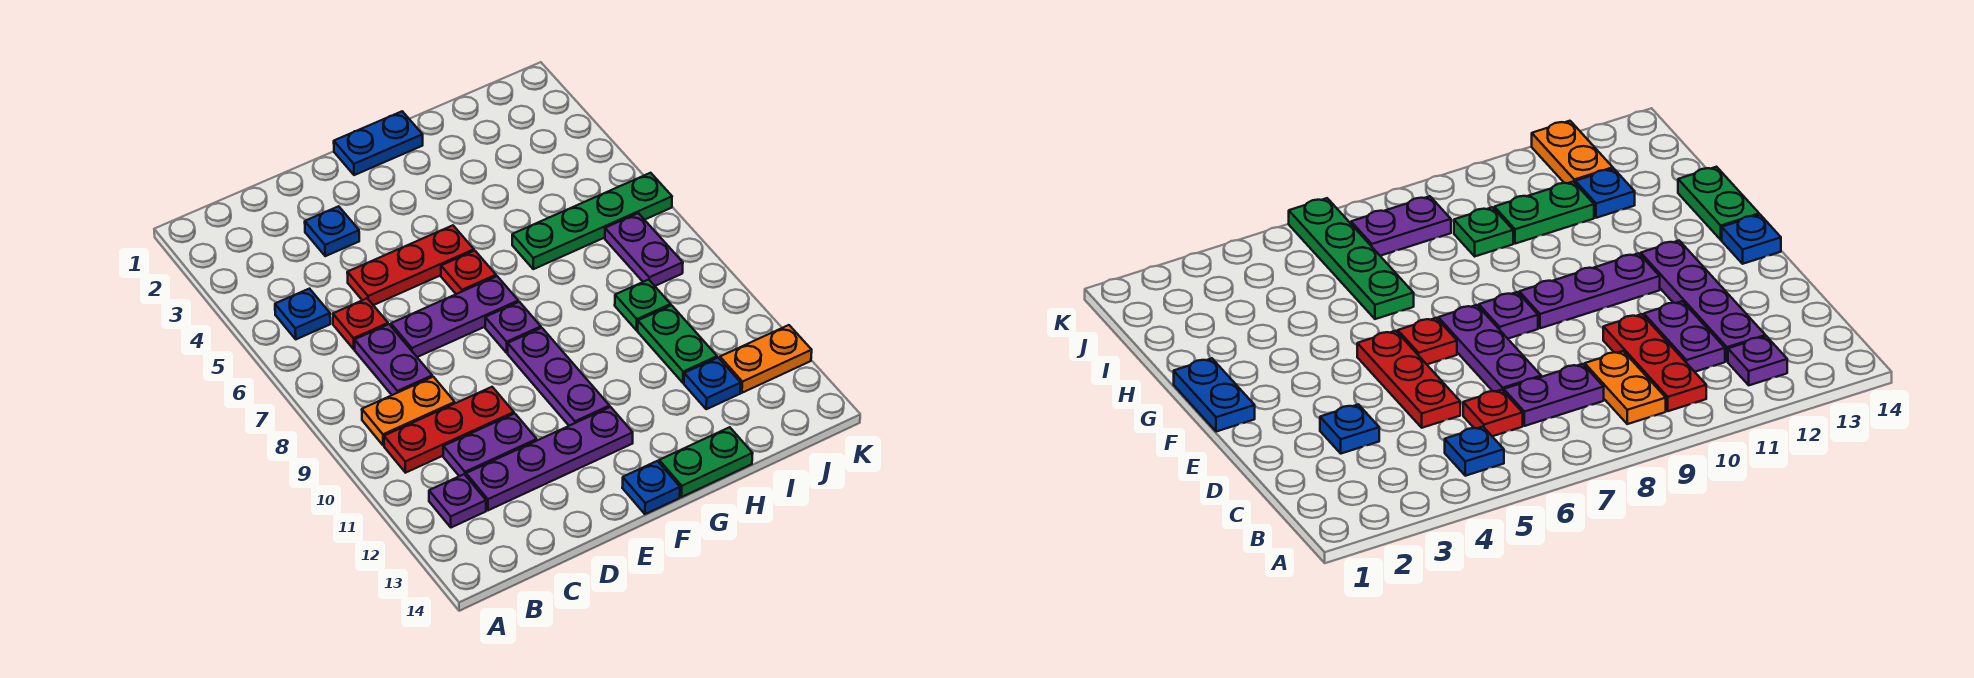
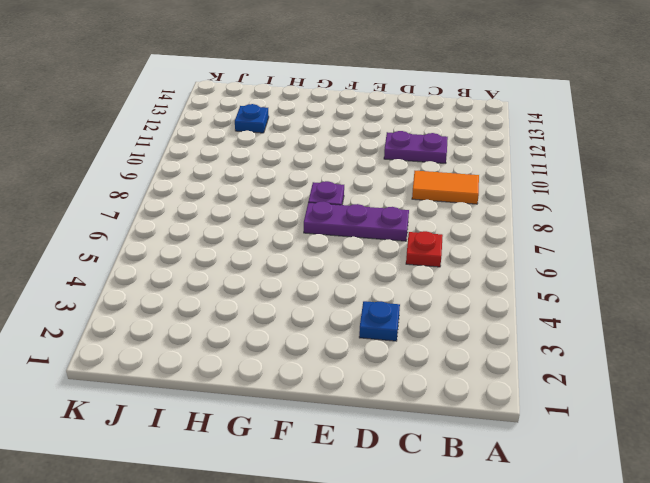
orange 1x2 tile [412,171,479,204] -> orange 1x2 plate [362,377,455,446]
none -> blue 1x1 plate [275,289,330,339]
none -> red 1x3 plate [384,387,514,473]
none -> purple 1x1 plate [429,474,486,528]

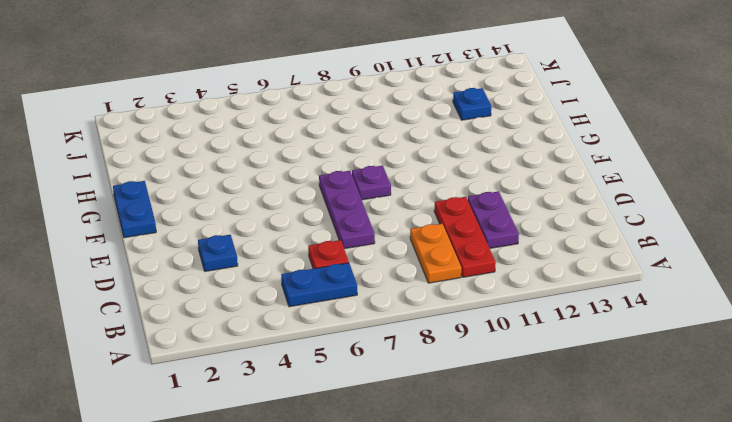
blue 1x2 plate [281,263,357,307] -> blue 1x1 plate [275,289,330,339]
none -> purple 1x1 plate [429,474,486,528]
none -> purple 1x2 plate [355,324,432,395]
none -> purple 1x4 plate [466,407,633,510]

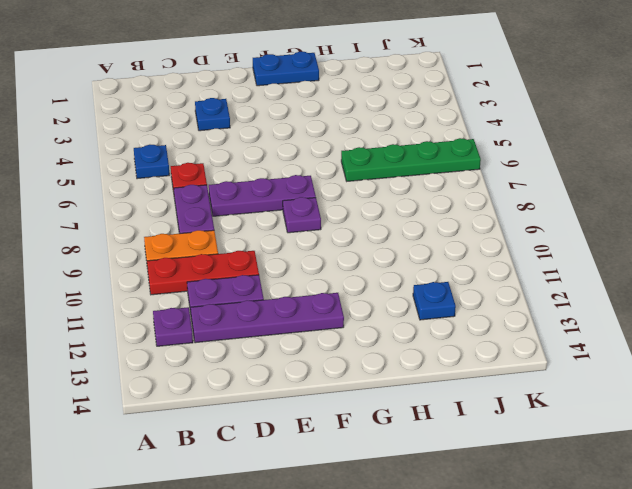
none -> red 1x3 plate [347,225,474,305]
none -> red 1x1 plate [441,251,496,294]
none -> purple 1x3 plate [508,328,610,426]

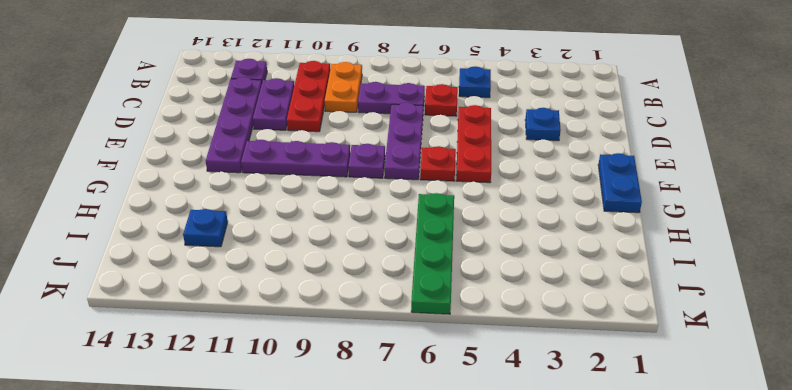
none -> blue 1x1 plate [622,461,680,514]
none -> green 1x2 plate [659,427,753,497]
none -> green 1x1 plate [615,280,671,330]

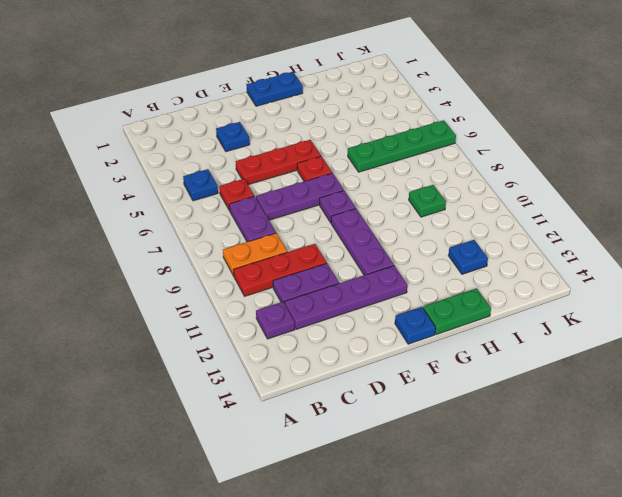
none -> green 1x2 plate [638,305,717,383]
none -> purple 1x2 plate [605,213,683,286]
none -> orange 1x2 plate [720,325,812,393]

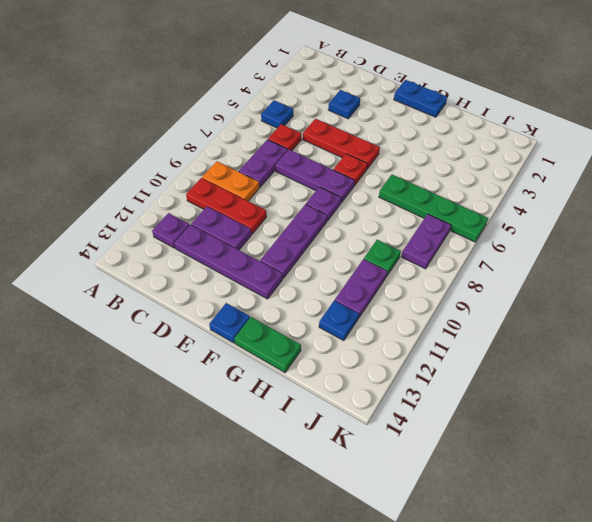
purple 1x2 plate [335,259,387,318] -> green 1x2 plate [638,305,717,383]
none -> orange 1x2 plate [720,325,812,393]

